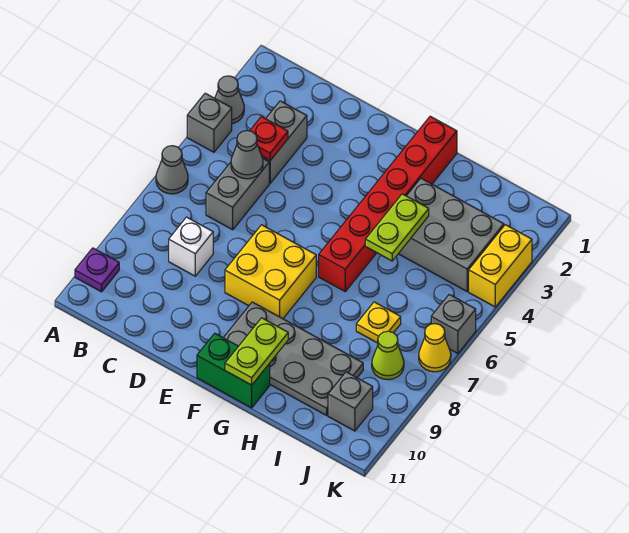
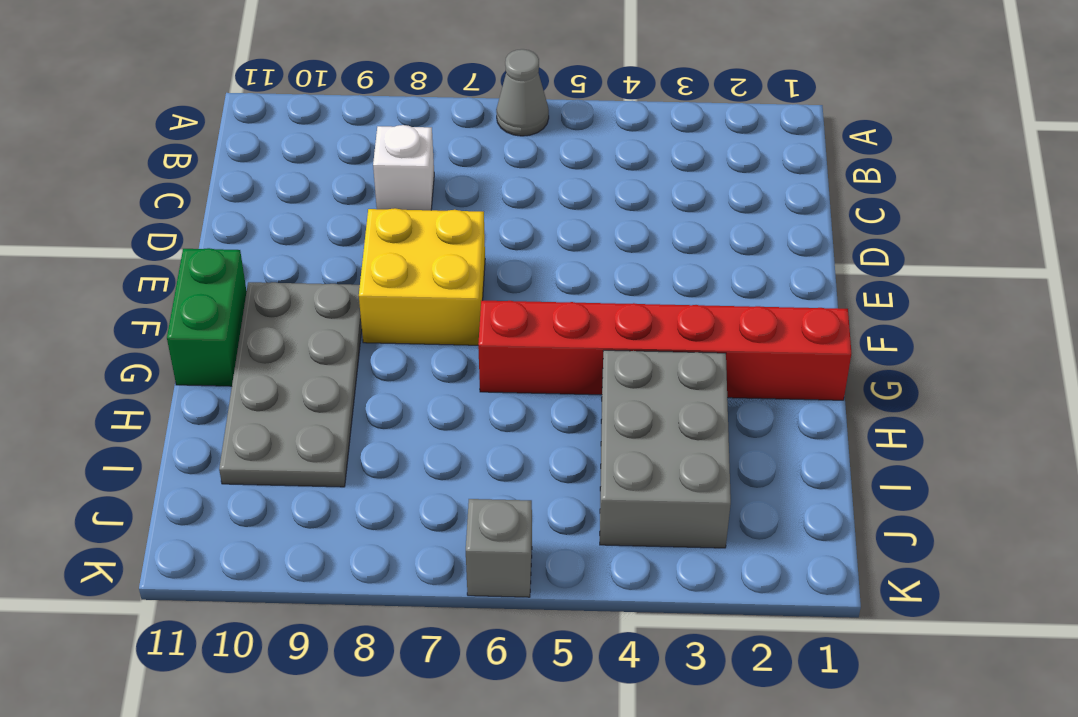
none -> grey 1x1 cone [215,76,244,124]
none -> grey 1x1 brick [187,93,232,152]
none -> purple 1x1 plate [75,248,119,292]

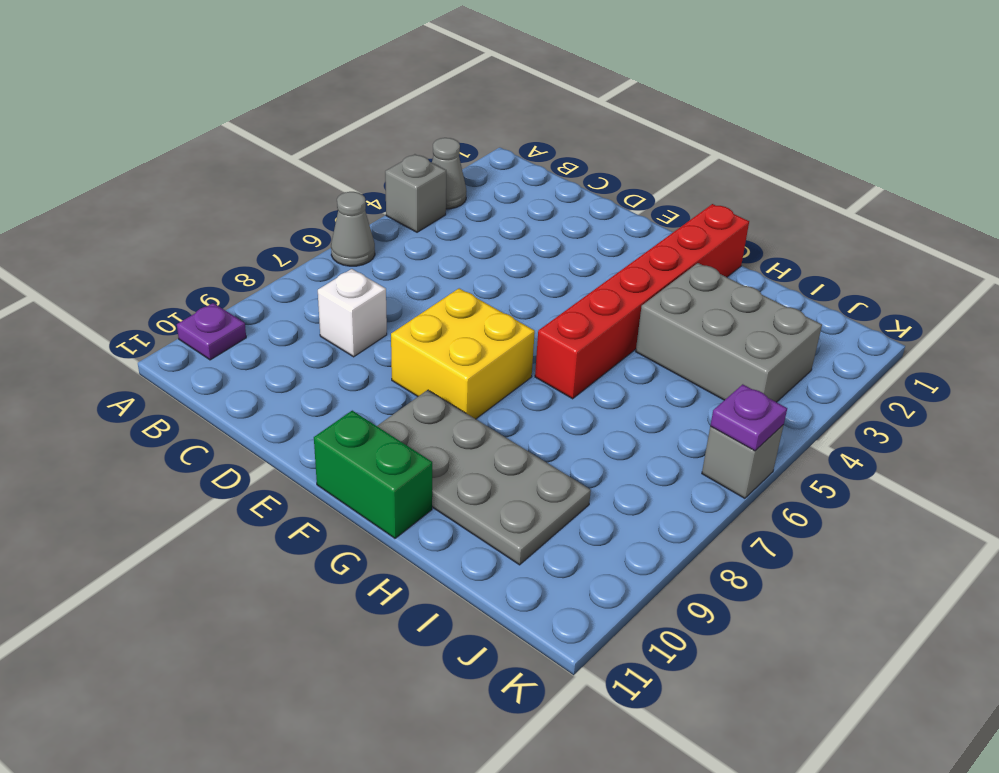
purple 1x1 plate [710,384,787,451] -> none
none -> grey 1x2 brick [262,101,307,183]
none -> grey 1x2 brick [206,159,269,230]
none -> yellow 1x1 plate [356,302,401,343]

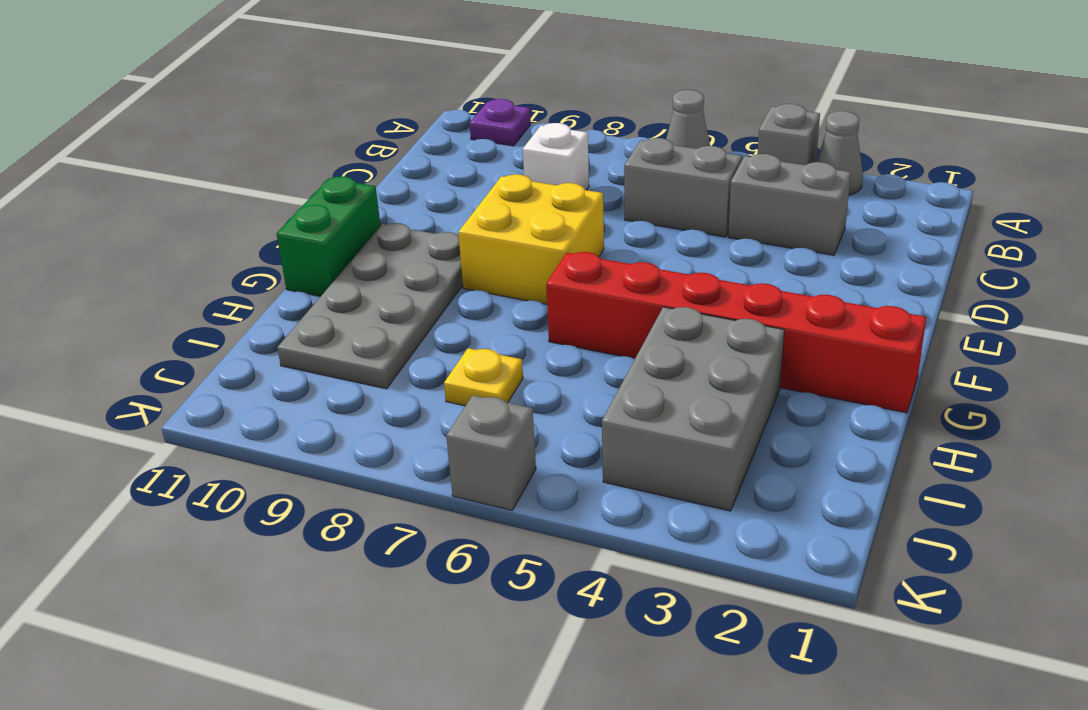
none -> lime 1x1 cone [372,331,404,380]
none -> grey 1x1 brick [328,372,373,431]
none -> yellow 1x2 brick [469,225,532,307]

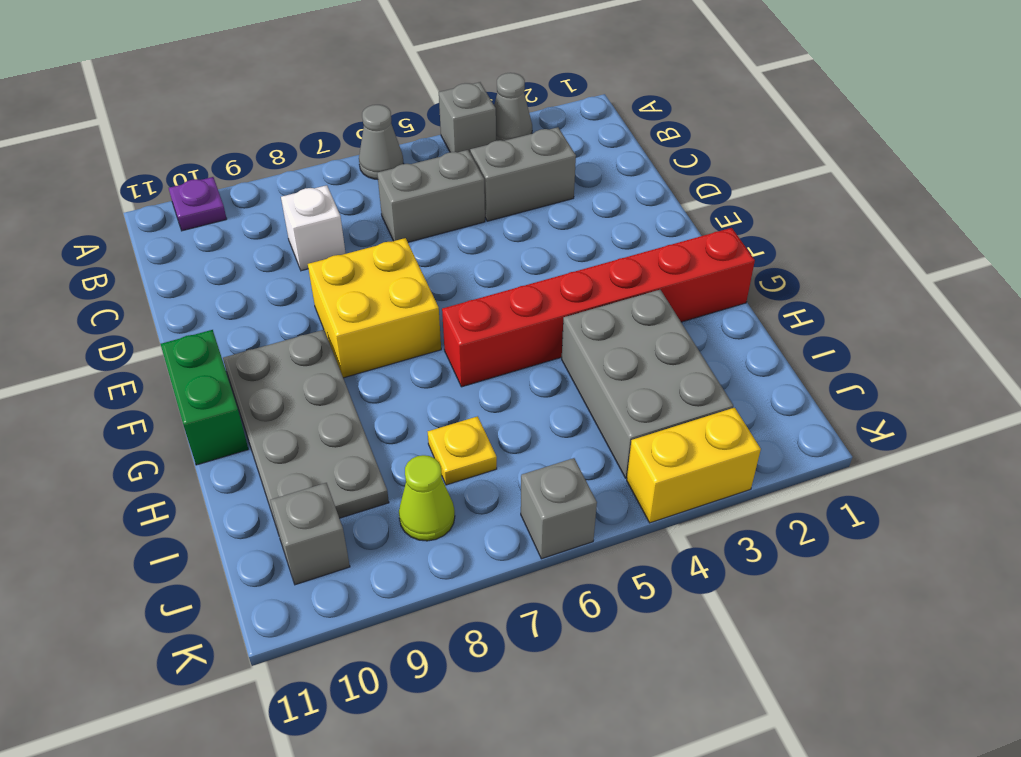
none -> yellow 1x1 cone [419,324,451,372]
none -> red 1x1 plate [250,117,288,160]
none -> grey 1x1 cone [231,130,263,179]

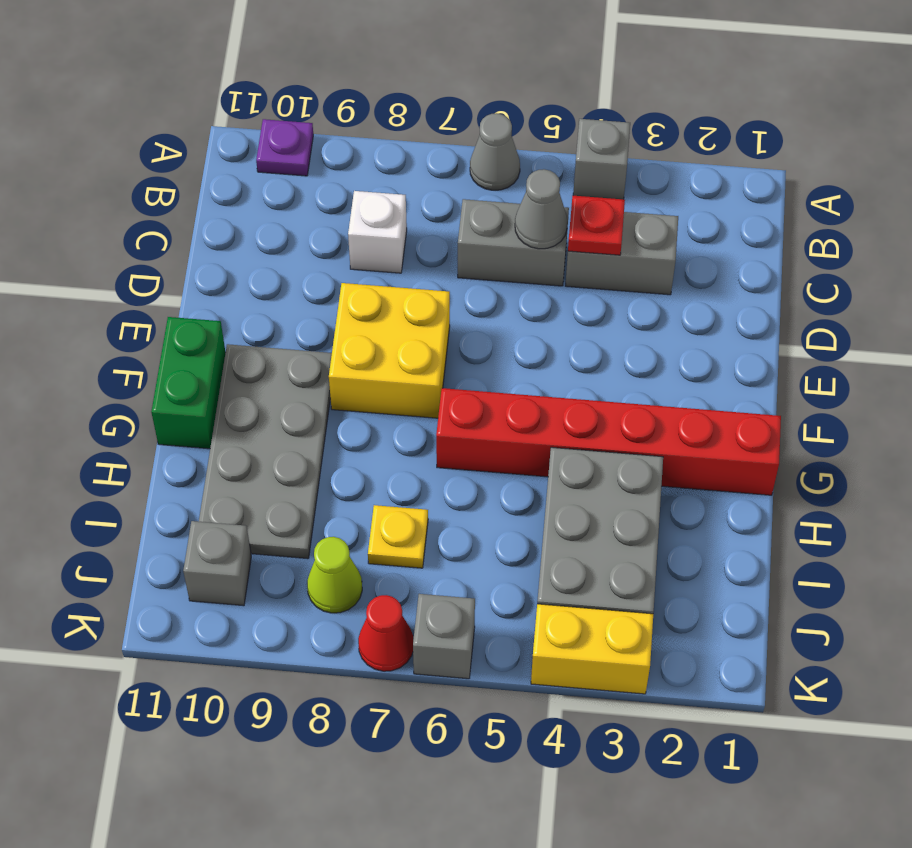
red 1x1 cone [358,595,413,671] -> yellow 1x1 cone [419,324,451,372]
none -> grey 1x1 cone [215,76,244,124]
none -> lime 1x2 plate [225,318,288,385]
none -> lime 1x2 plate [365,194,429,261]

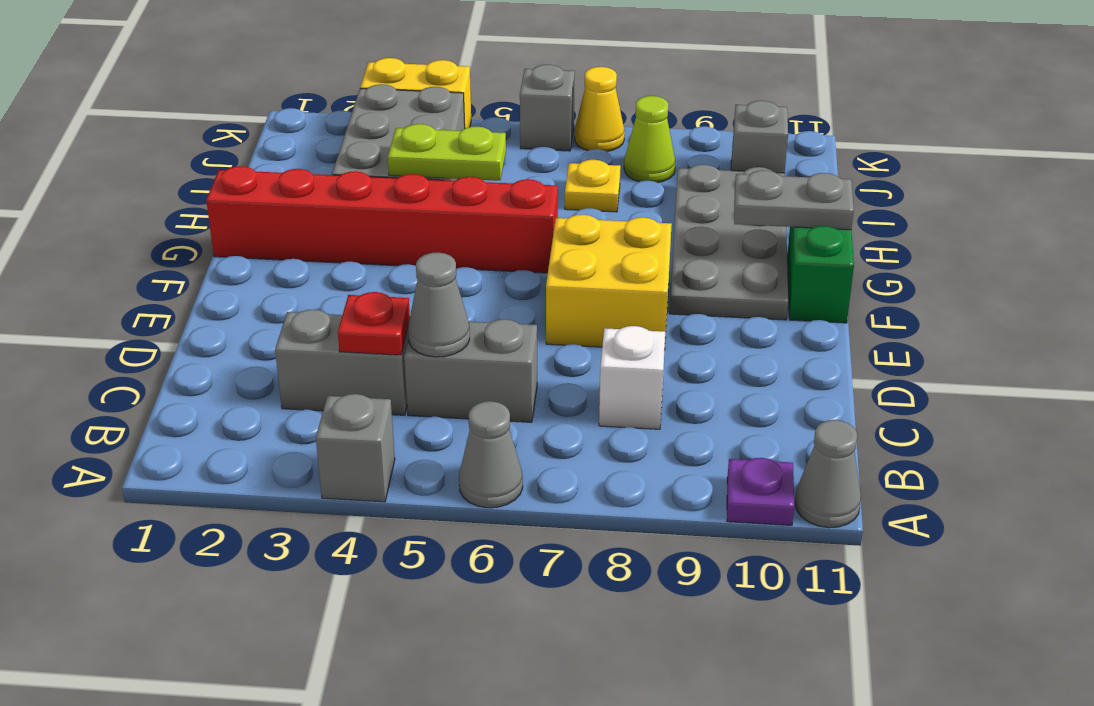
grey 1x1 cone [795,420,861,528] -> grey 1x1 cone moved to [215,76,244,124]
grey 1x2 plate [734,170,854,230] -> lime 1x2 plate [225,318,288,385]

